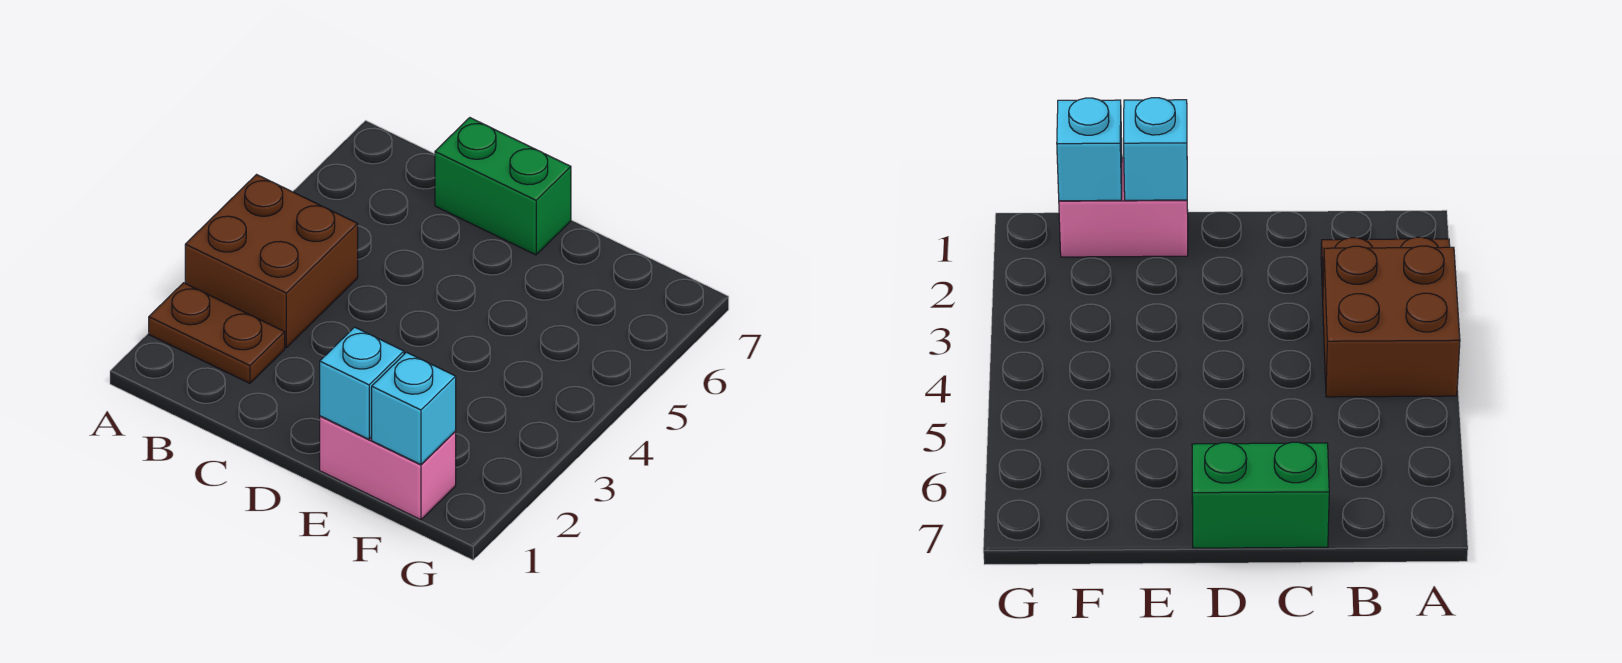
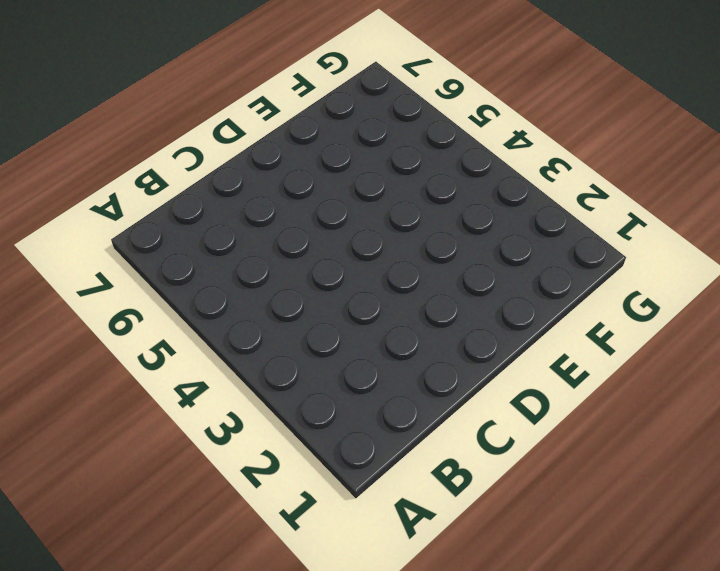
none -> brown 1x2 plate [149,283,285,383]
none -> brown 2x2 brick [185,175,358,348]

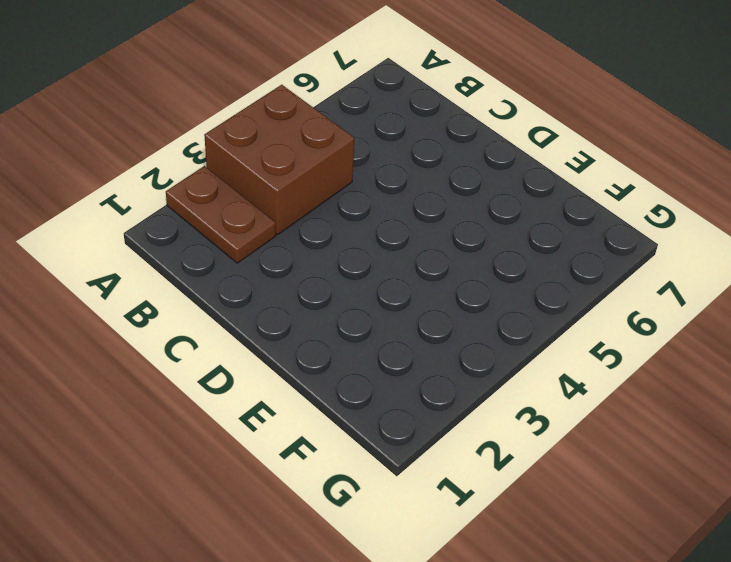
none -> green 1x2 brick [435,118,571,255]
none -> pink 1x2 brick [320,416,456,520]

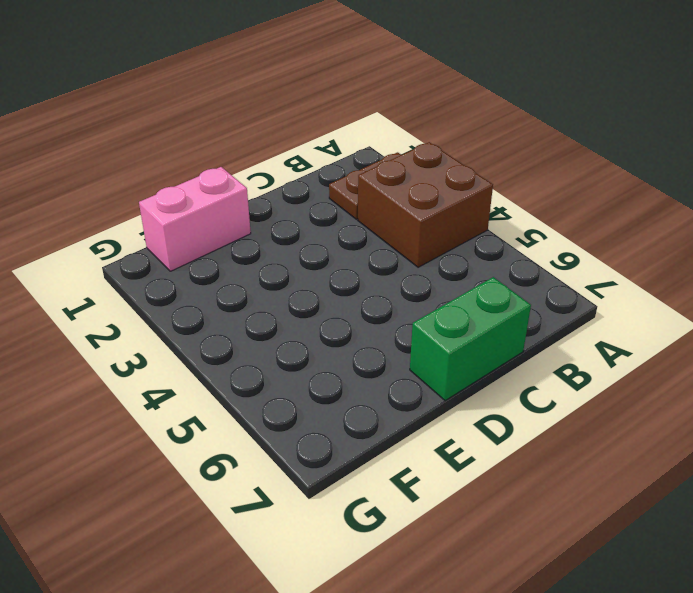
none -> cyan 1x1 brick [320,327,404,439]
none -> cyan 1x1 brick [372,352,456,465]

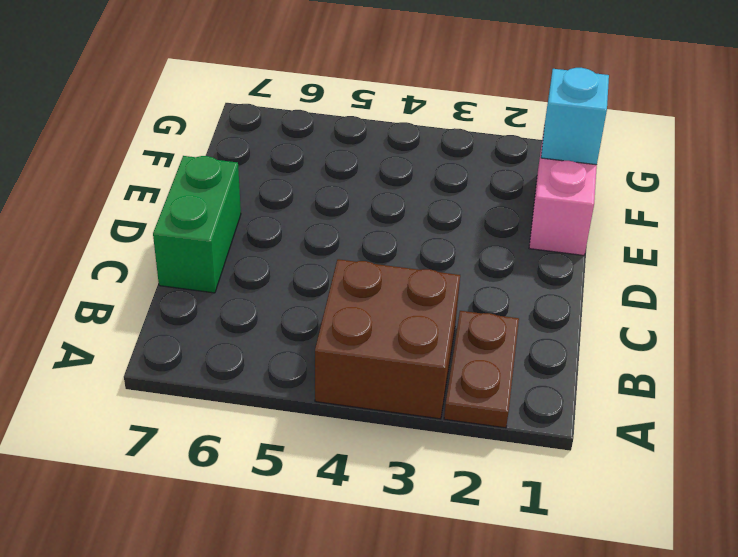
none -> cyan 1x1 brick [320,327,404,439]

